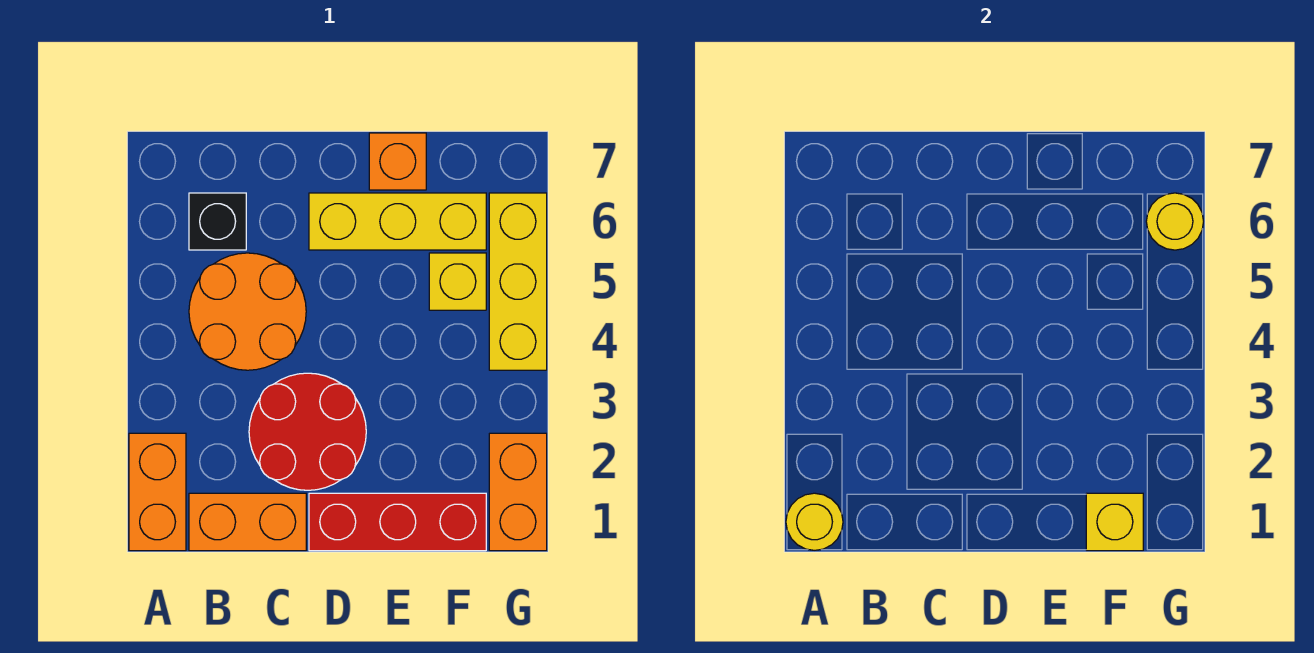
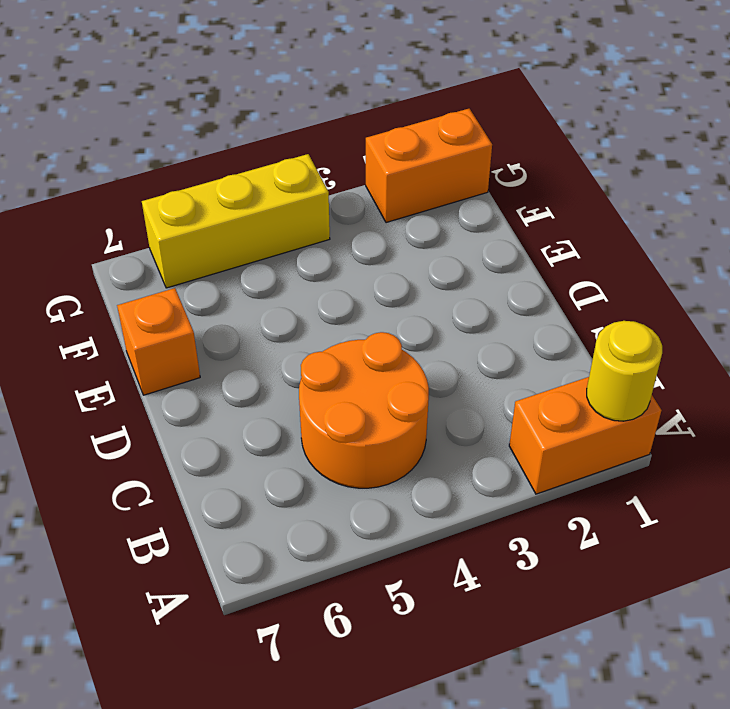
none -> orange 1x2 brick [189,493,306,551]
none -> black 1x1 brick [189,193,246,250]
none -> red 2x2 round brick [249,373,366,490]

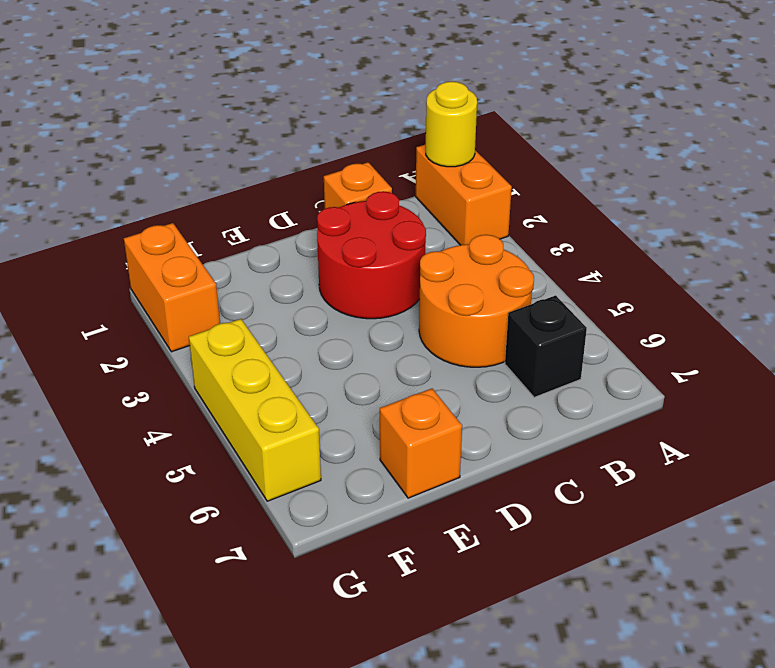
orange 1x1 brick [324,162,392,209] -> orange 1x2 brick [189,493,306,551]
none -> red 1x3 brick [309,493,486,551]
none -> yellow 1x3 brick [309,193,486,250]
none -> yellow 1x1 brick [429,253,486,310]

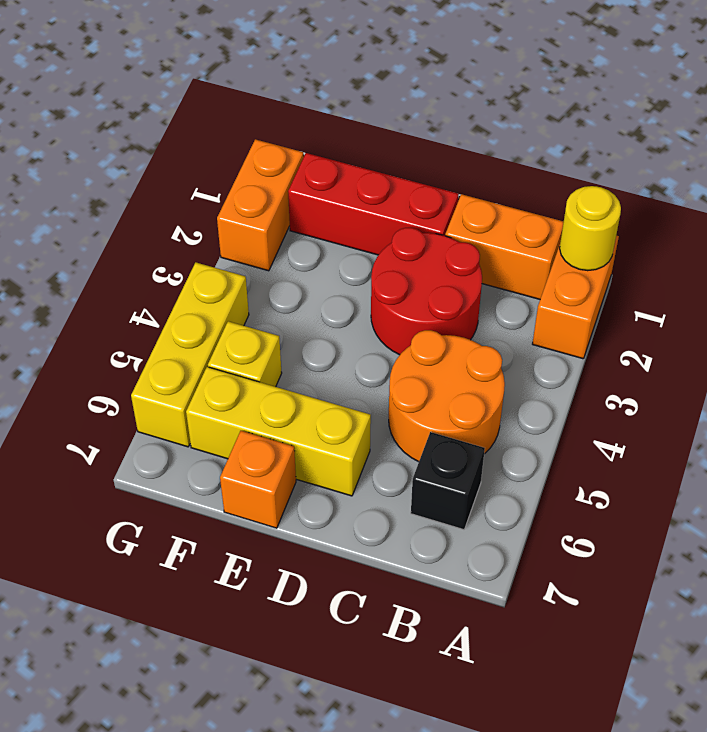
none -> yellow 1x1 brick [1086,493,1143,551]
none -> yellow 1x1 round brick [1146,193,1204,250]

